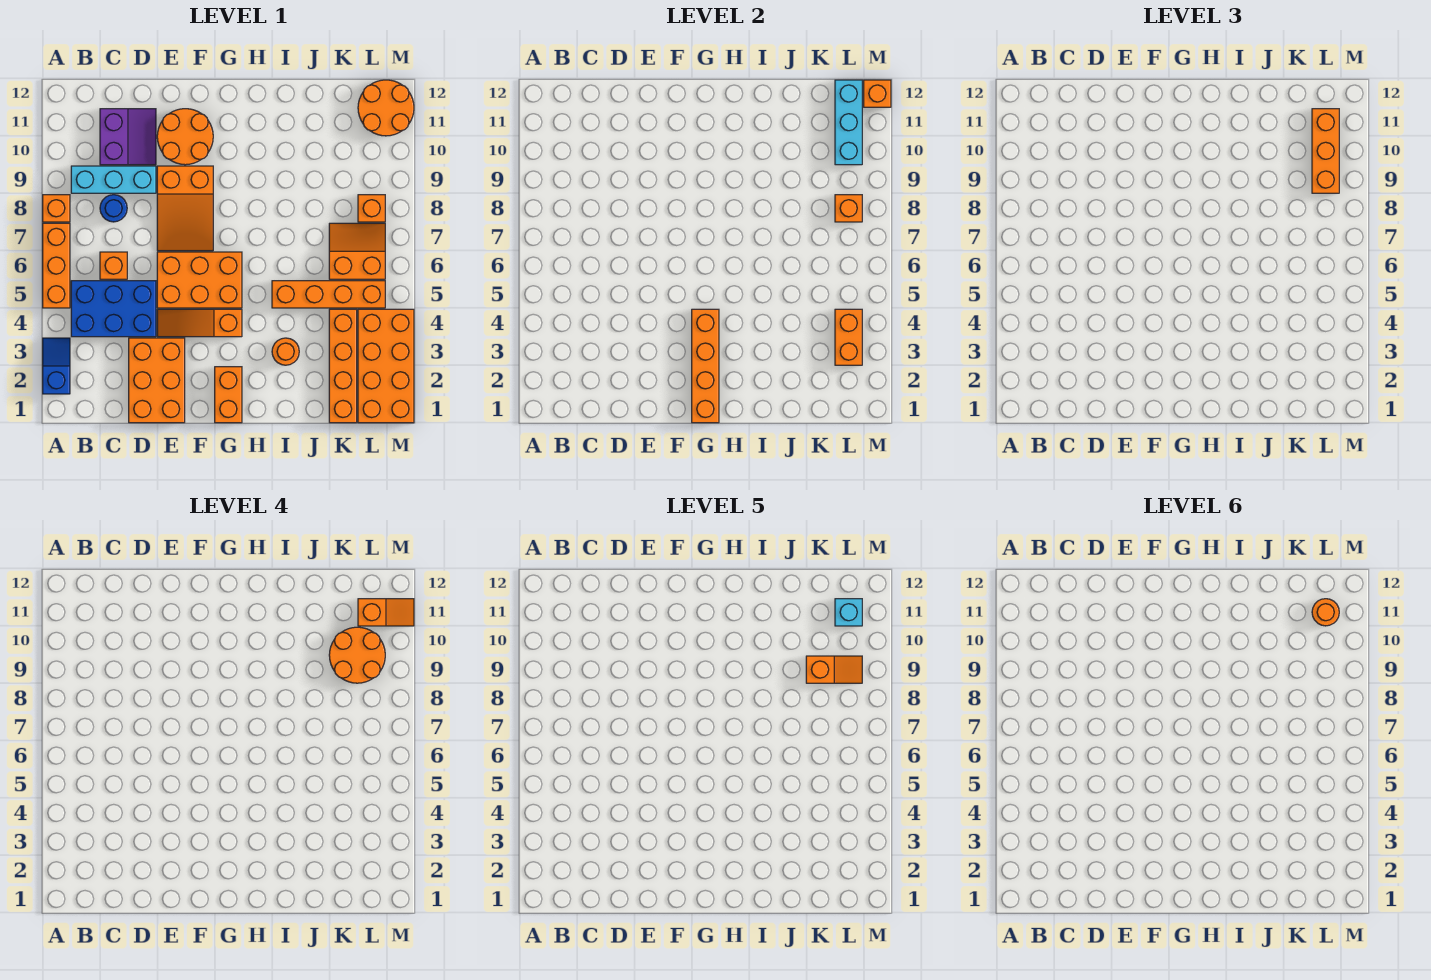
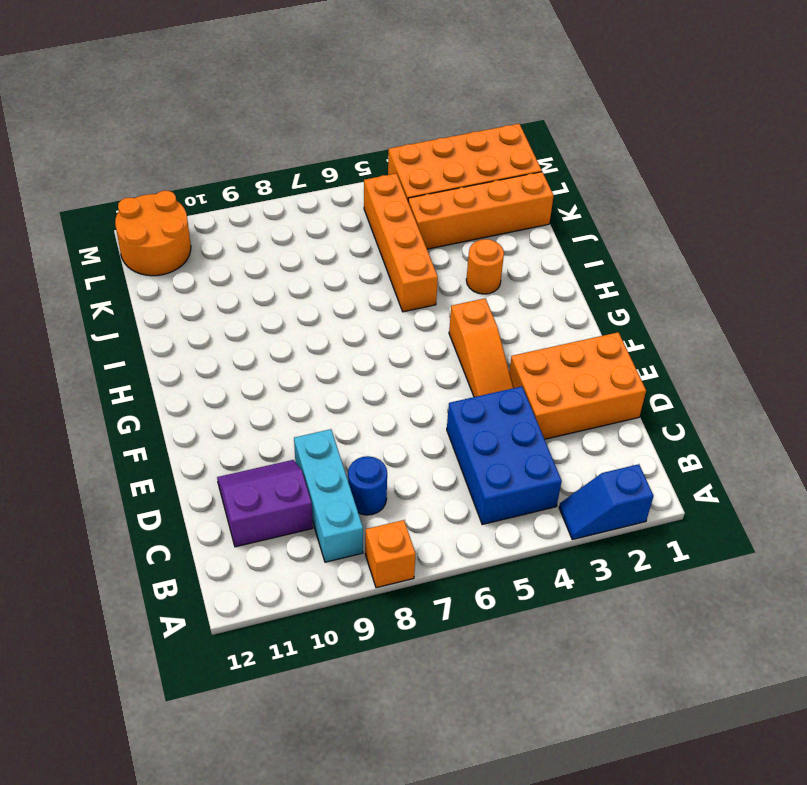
none -> orange 1x3 brick [43,223,70,308]
none -> orange 1x1 brick [100,252,127,279]
none -> orange 2x3 brick [157,252,242,308]
none -> orange 2x3 slope [157,166,213,251]

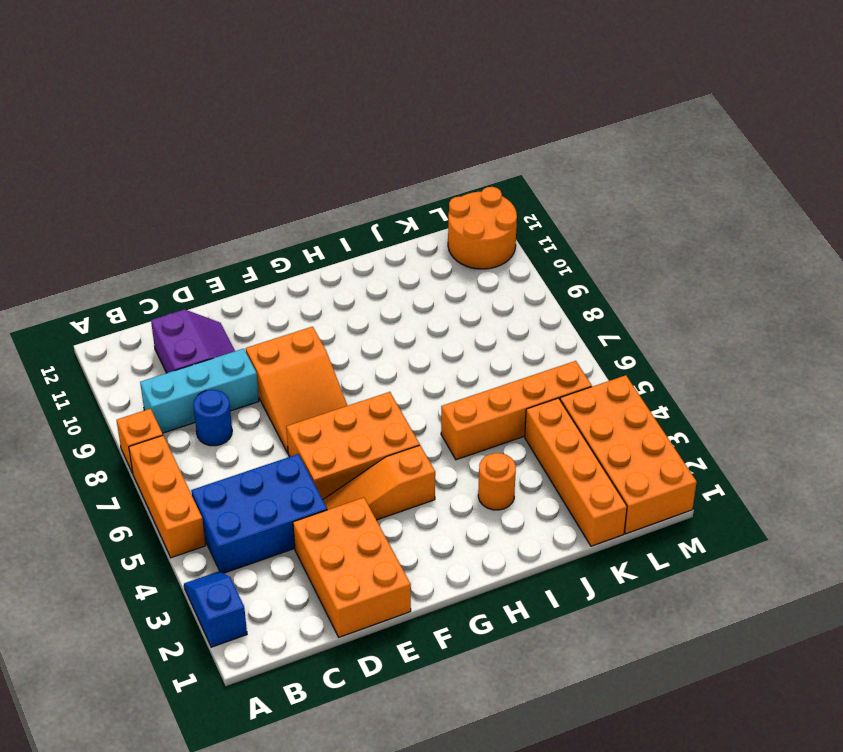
none -> orange 1x1 brick [100,252,127,279]
none -> orange 2x2 round brick [157,109,213,165]
none -> orange 1x2 brick [215,367,242,423]
none -> orange 2x2 slope [329,223,385,279]

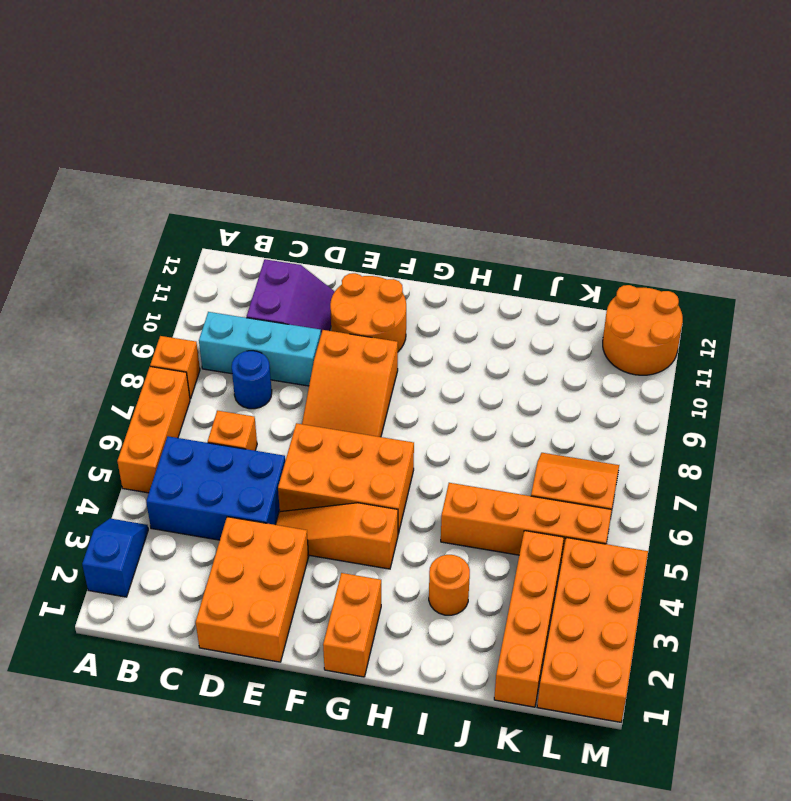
none -> orange 1x1 brick [358,195,385,222]
none -> orange 1x4 brick [692,309,719,423]
none -> orange 1x2 brick [835,309,862,365]
none -> orange 1x1 brick [835,195,862,222]

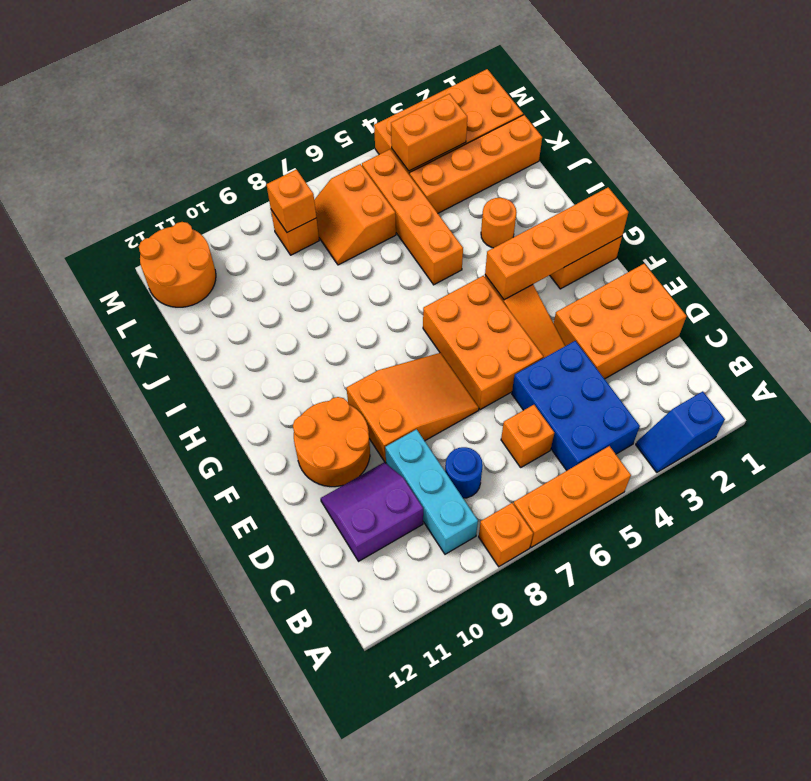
none -> cyan 1x3 brick [835,80,862,165]
none -> orange 1x1 brick [864,80,891,107]
none -> orange 1x3 brick [1312,109,1339,193]
none -> orange 2x2 round brick [329,627,385,683]

